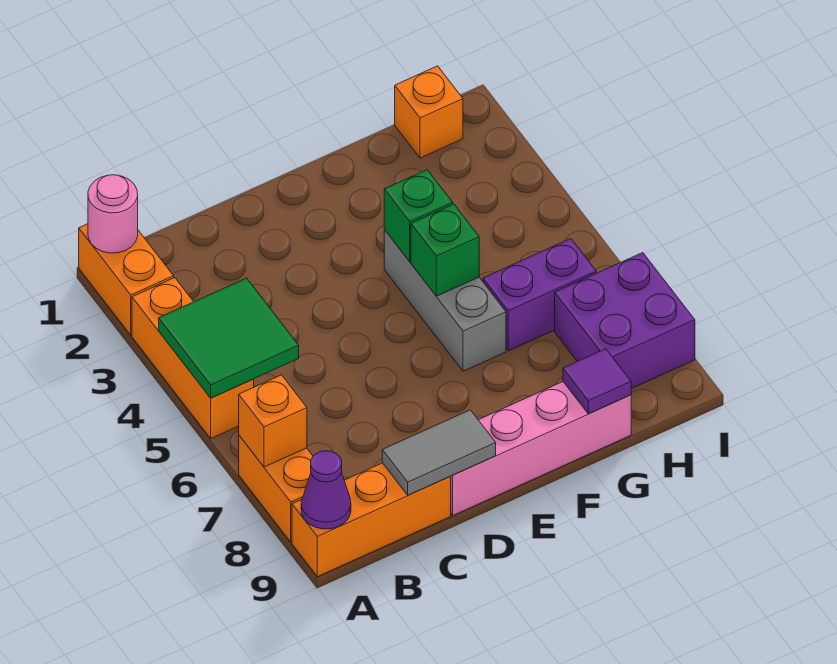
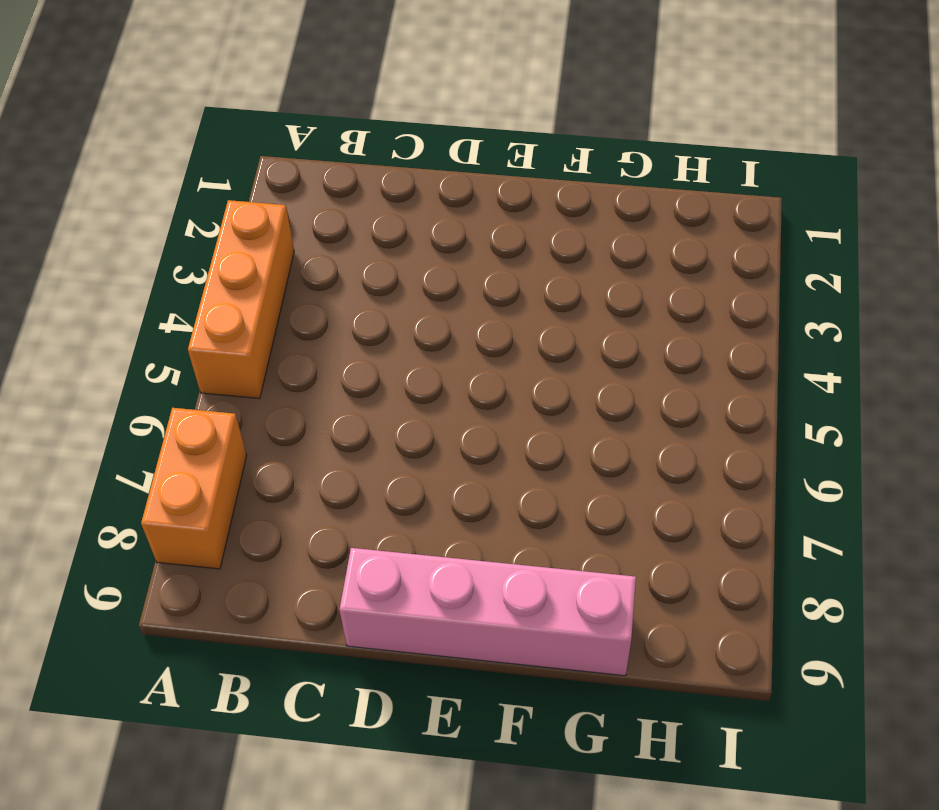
none -> orange 1x2 brick [79,224,174,335]
none -> orange 1x3 brick [292,463,451,577]
none -> grey 1x3 brick [384,230,506,371]

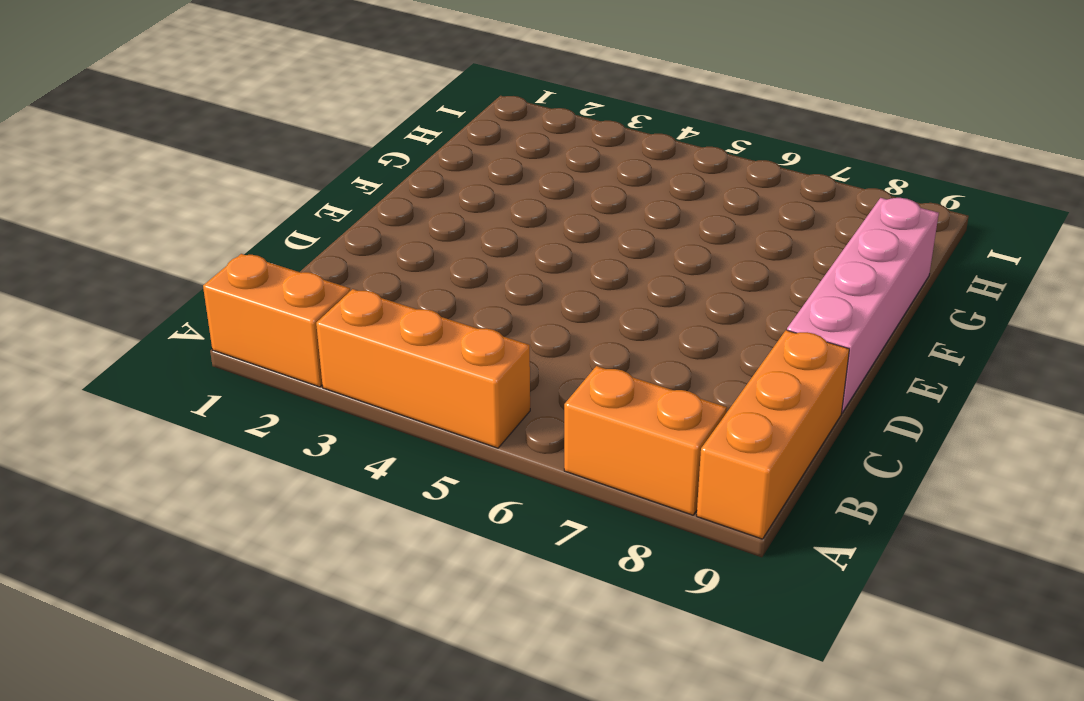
none -> grey 1x3 brick [384,230,506,371]
none -> purple 1x2 brick [483,239,596,351]
none -> orange 1x1 brick [395,66,463,158]

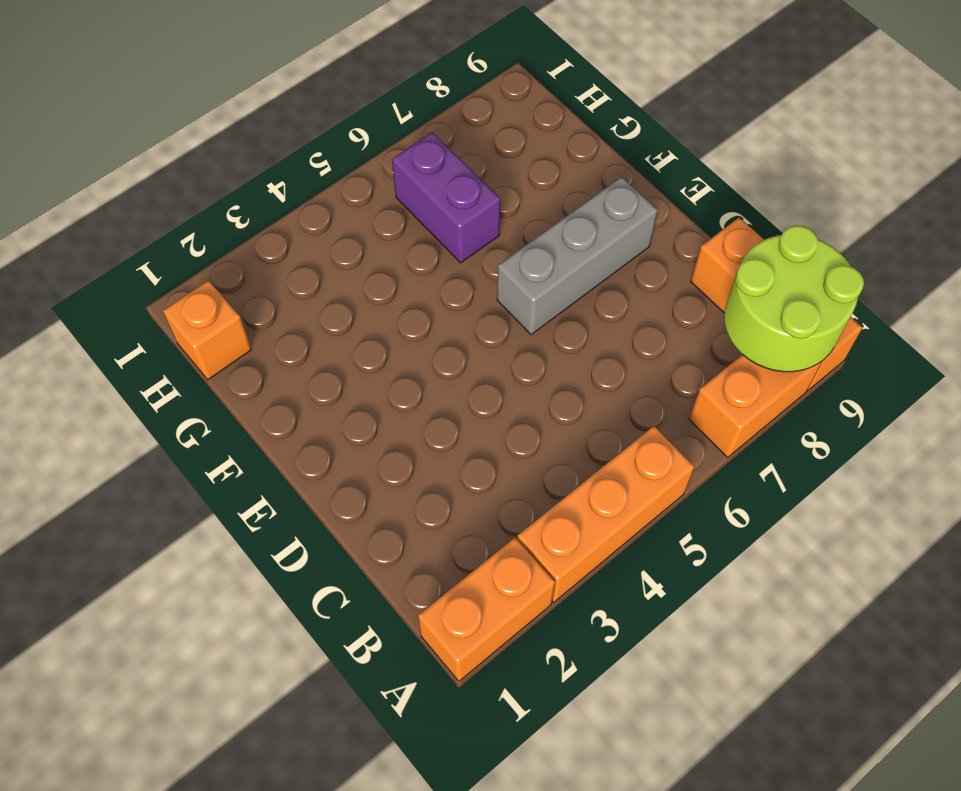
lime 2x2 round brick [724,225,864,372] -> purple 1x1 cone [301,451,351,529]
grey 1x3 brick [497,177,658,335] -> grey 1x3 brick moved to [384,230,506,371]
none -> pink 1x4 brick [450,382,631,515]
none -> purple 2x2 brick [555,253,695,389]
none -> pink 1x1 round brick [88,175,138,253]

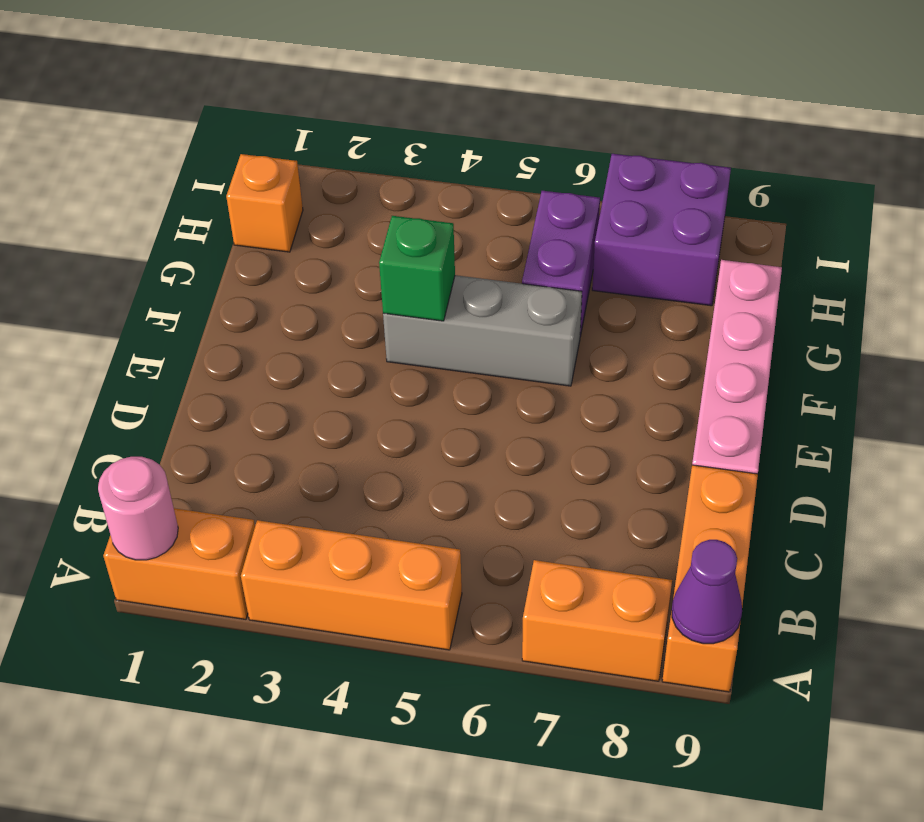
none -> green 2x2 tile [159,278,299,398]
none -> orange 1x1 brick [239,375,307,467]
none -> grey 1x2 tile [382,410,496,495]

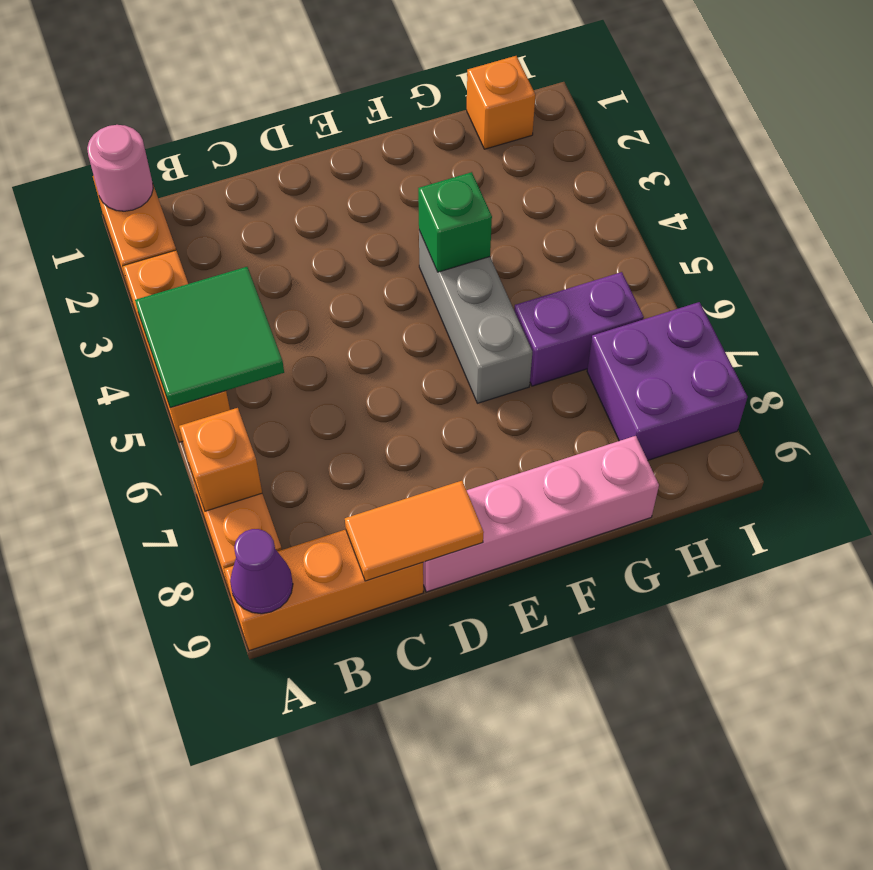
orange 1x2 tile [345,481,484,581] -> grey 1x2 tile [382,410,496,495]
none -> green 1x1 brick [411,204,479,296]
none -> purple 1x1 tile [563,349,631,414]

